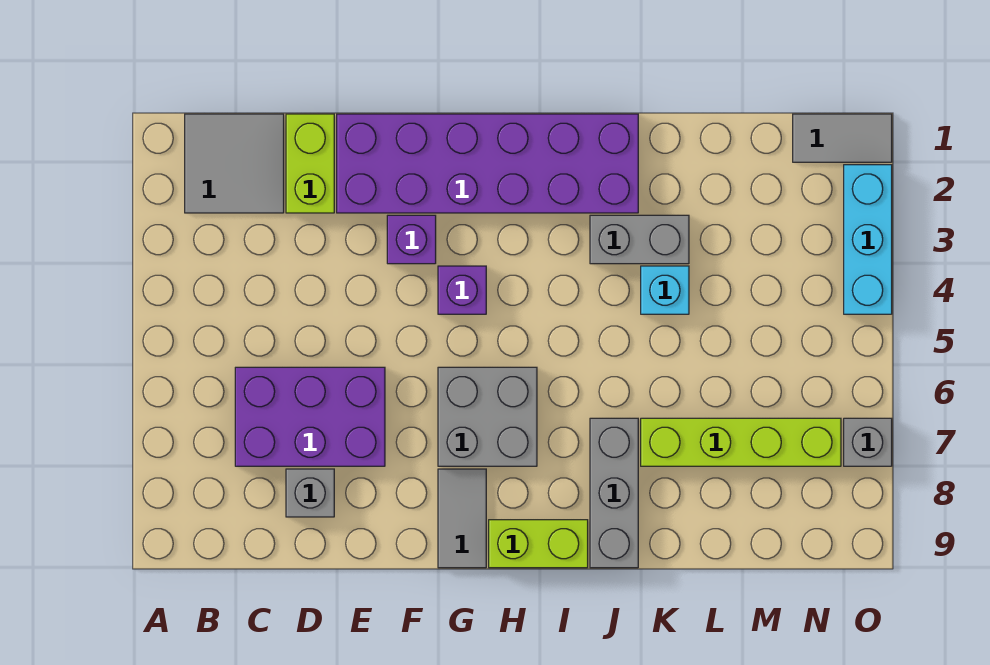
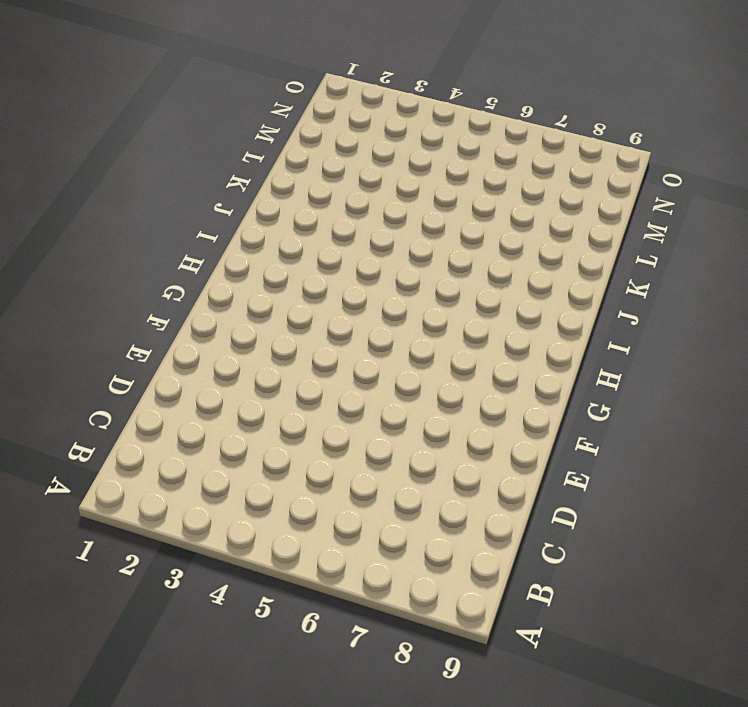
none -> grey 2x2 tile [185,114,284,213]
none -> purple 2x3 brick [235,367,385,466]
none -> lime 1x2 brick [286,114,334,213]

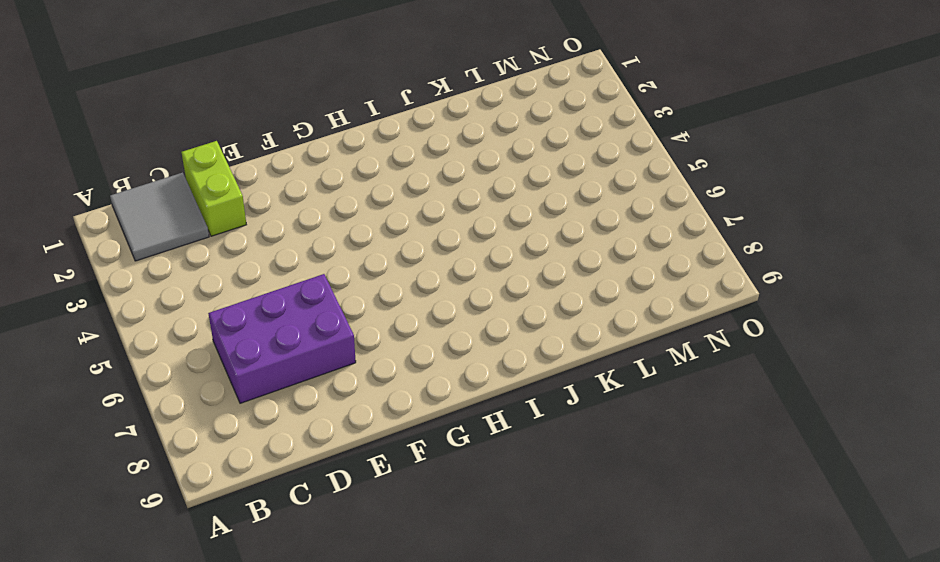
none -> grey 1x1 brick [286,469,334,517]
none -> purple 2x6 brick [337,114,638,213]
none -> purple 1x1 brick [387,215,436,264]

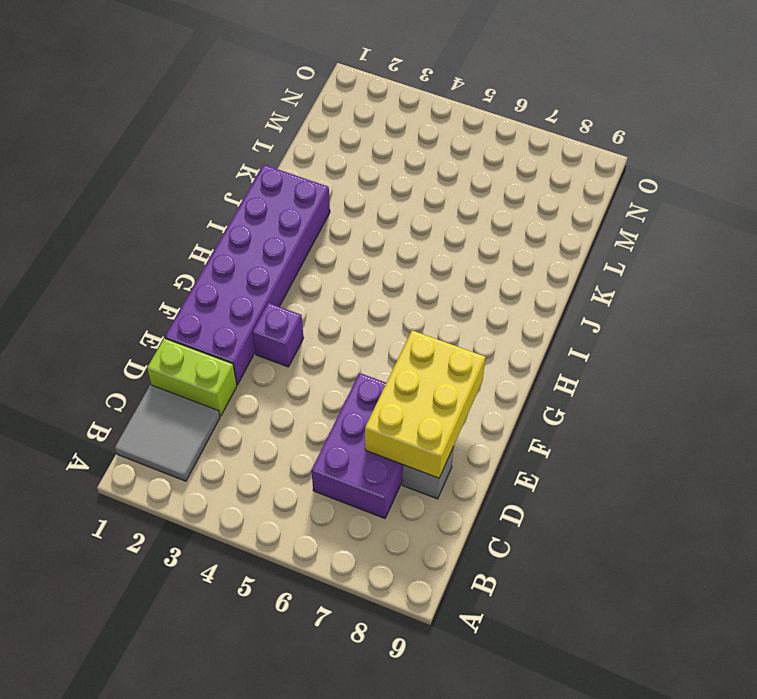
yellow 2x3 brick [365,330,485,478] -> none
none -> purple 1x1 brick [438,266,486,314]
none -> grey 2x2 brick [438,367,537,466]
none -> grey 1x2 tile [438,469,486,568]

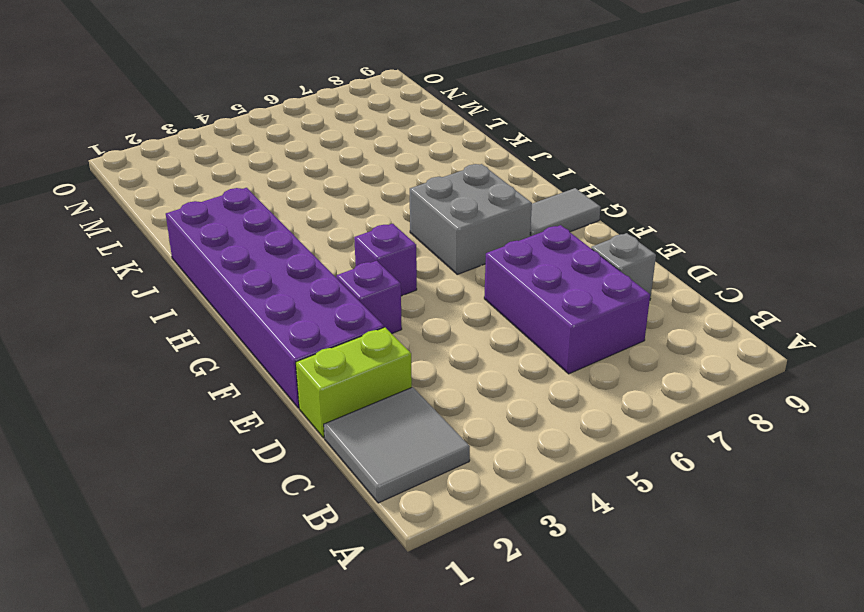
none -> lime 1x2 brick [489,520,588,568]
none -> grey 1x2 brick [590,215,689,264]
none -> grey 1x3 brick [590,418,638,568]

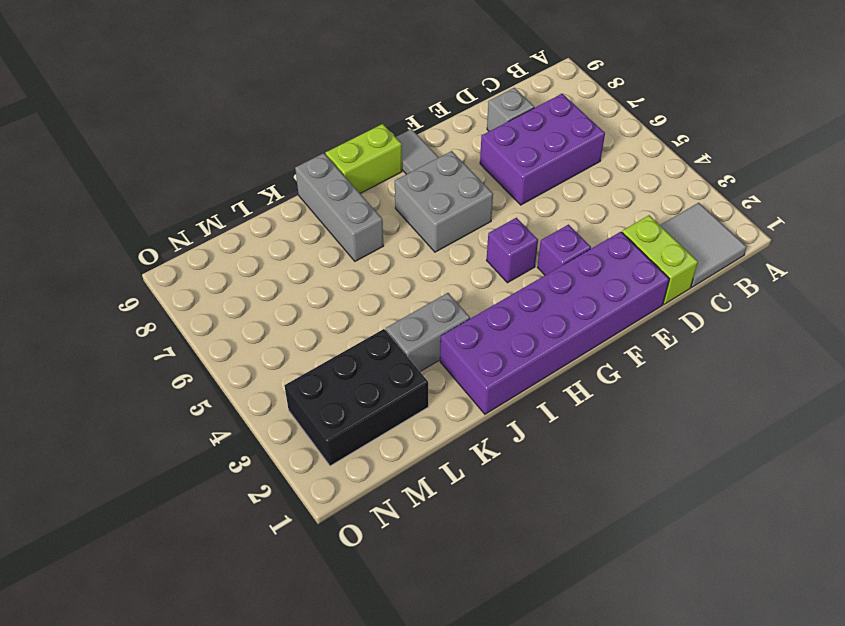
black 2x3 brick [284,329,428,466] -> none
none -> cyan 1x1 brick [641,266,689,314]
none -> lime 1x4 brick [641,418,841,466]
none -> grey 1x2 tile [793,114,892,162]

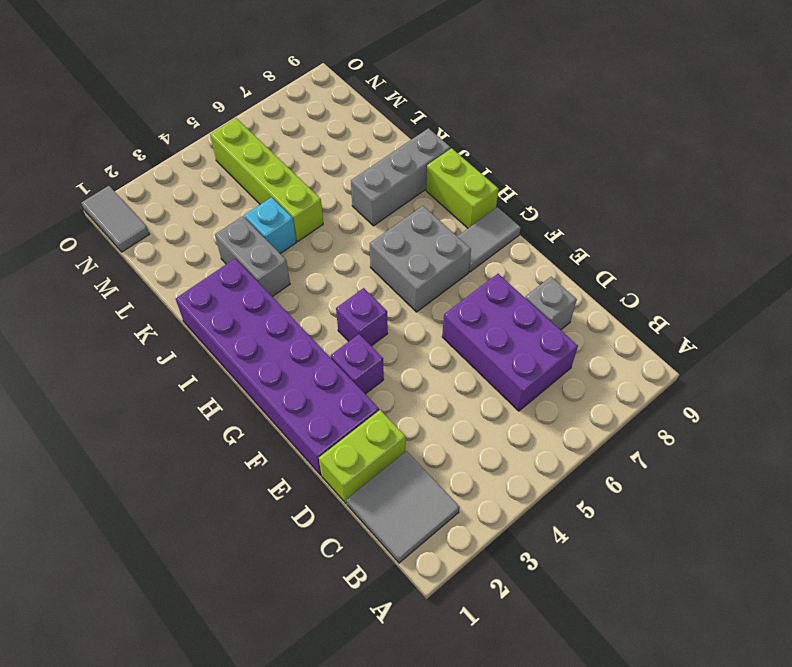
lime 1x4 brick [210,118,323,241] -> lime 1x4 brick moved to [641,418,841,466]
none -> cyan 1x3 brick [844,165,892,314]
none -> grey 1x1 brick [844,418,892,466]

